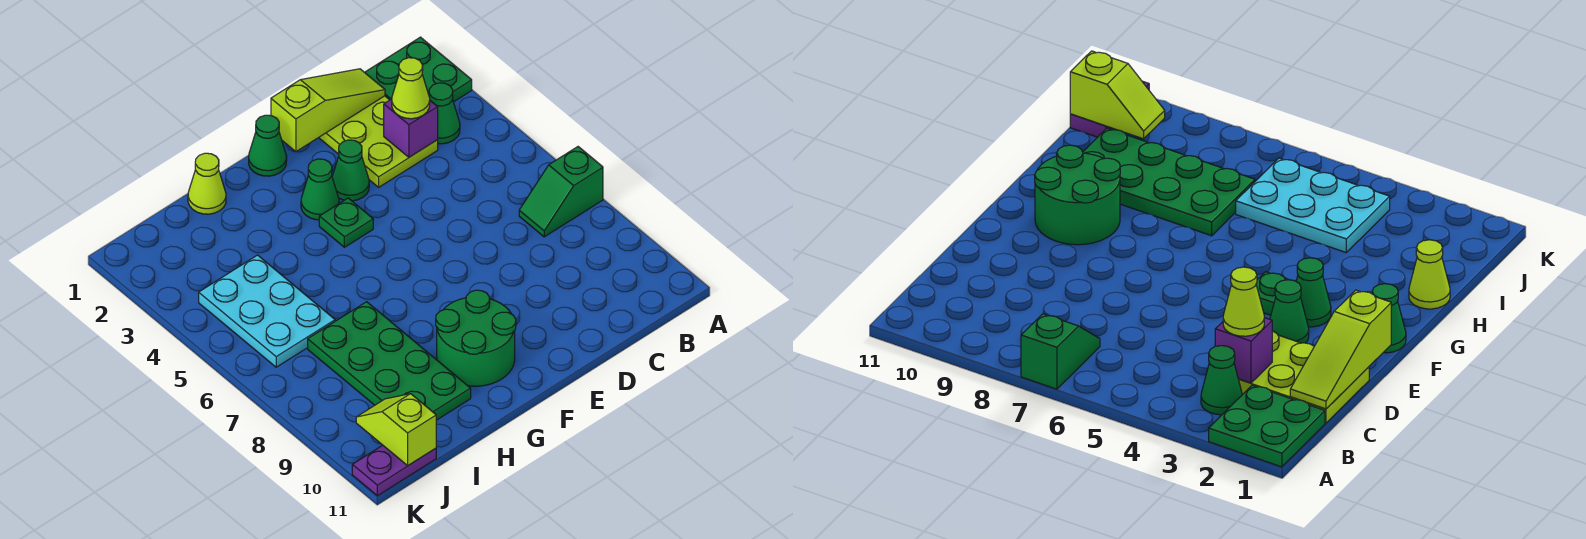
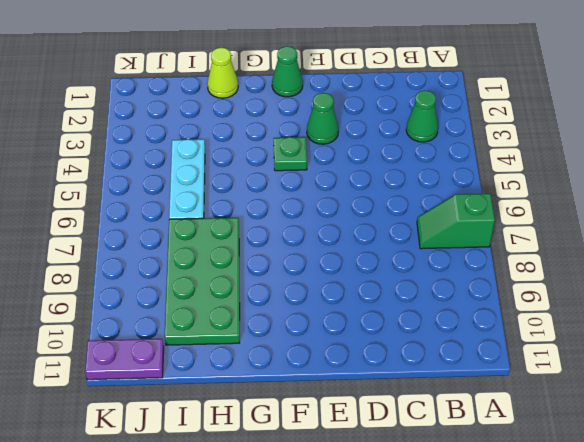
cyan 1x3 plate [169,139,205,219] -> cyan 2x3 plate [199,255,335,367]
none -> green 2x2 plate [365,37,472,102]
none -> lime 2x3 plate [319,96,438,187]
none -> green 1x1 cone [301,159,339,220]

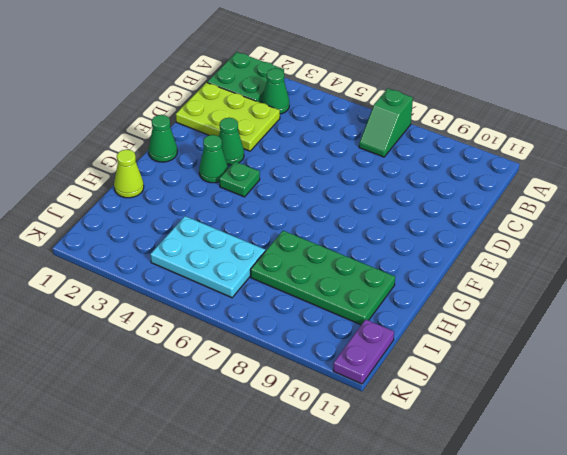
none -> green 2x2 round brick [436,290,516,386]
none -> lime 1x3 slope [271,69,385,152]
none -> purple 1x1 brick [384,99,438,157]

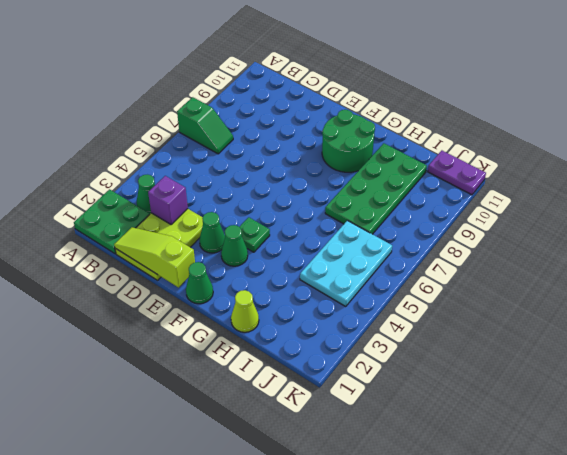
none -> lime 1x2 slope [356,394,436,465]
none -> lime 1x1 cone [392,58,430,119]

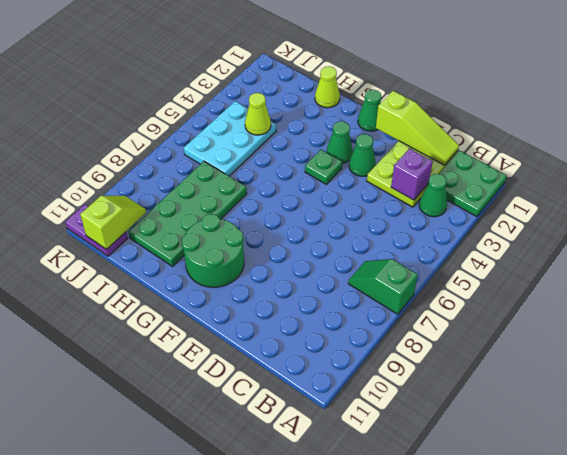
lime 1x1 cone [245,93,271,135] -> lime 1x1 cone moved to [392,58,430,119]

